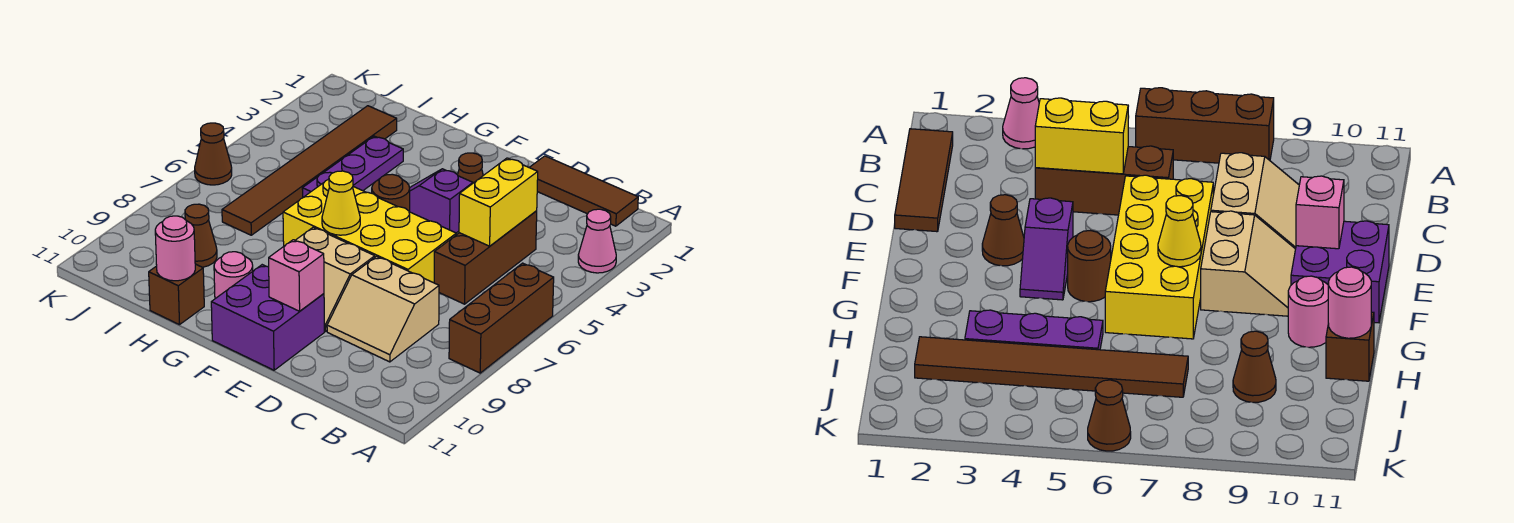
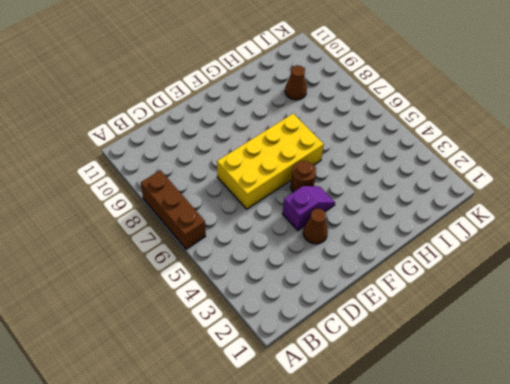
none -> pink 1x1 cone [578,209,616,273]
none -> brown 1x3 tile [529,156,638,226]
none -> brown 1x3 brick [434,211,537,304]

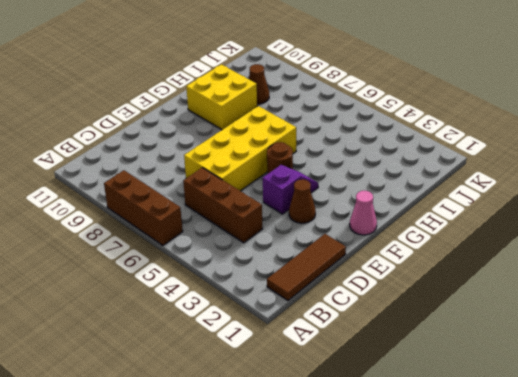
pink 1x1 cone [350,191,377,235] -> pink 1x1 cone moved to [578,209,616,273]
yellow 2x2 brick [186,64,257,130] -> pink 1x1 round brick [214,252,253,299]
none -> tan 2x2 slope [327,257,439,362]
none -> tan 2x2 slope [295,227,375,331]
none -> purple 2x2 brick [211,265,324,370]

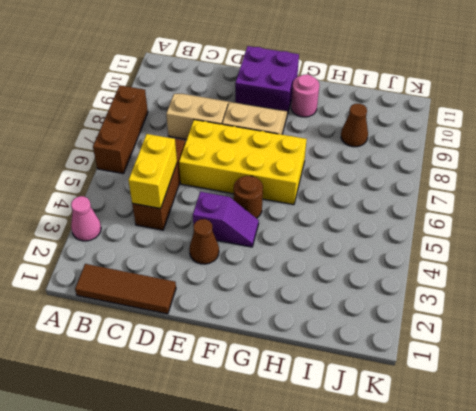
none -> purple 1x3 plate [302,136,403,197]
none -> brown 1x1 brick [149,264,204,325]
none -> brown 1x6 tile [222,106,397,235]

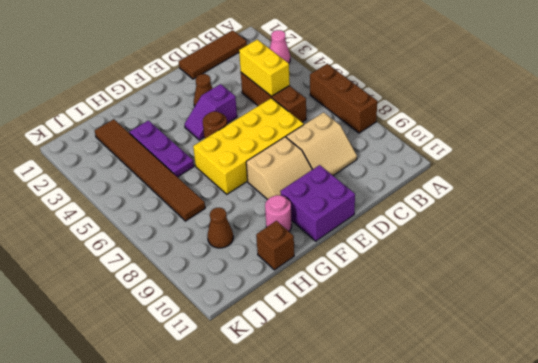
none -> brown 1x1 cone [195,123,232,185]
none -> pink 1x1 brick [269,240,324,311]
none -> yellow 1x1 cone [322,171,360,235]

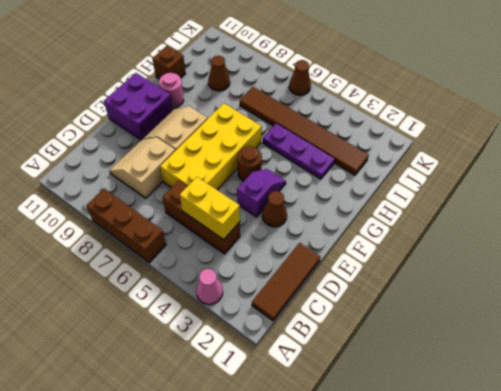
none -> pink 1x1 brick [269,240,324,311]
none -> yellow 1x1 cone [322,171,360,235]
none -> pink 1x1 round brick [155,216,195,281]

